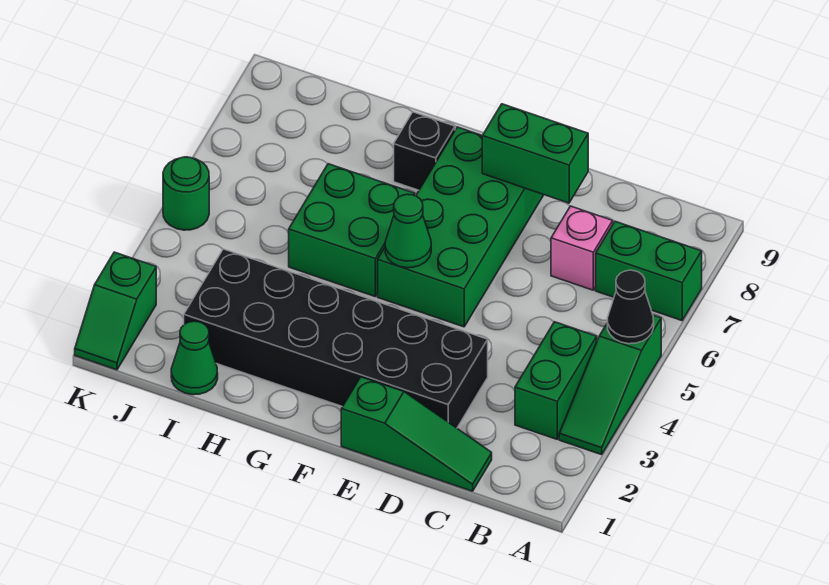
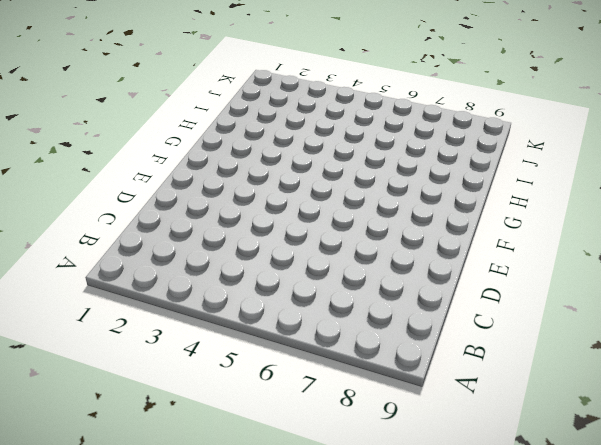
none -> green 1x3 slope [559,315,661,455]
none -> green 1x2 brick [596,221,702,321]
none -> green 1x2 brick [515,322,597,439]

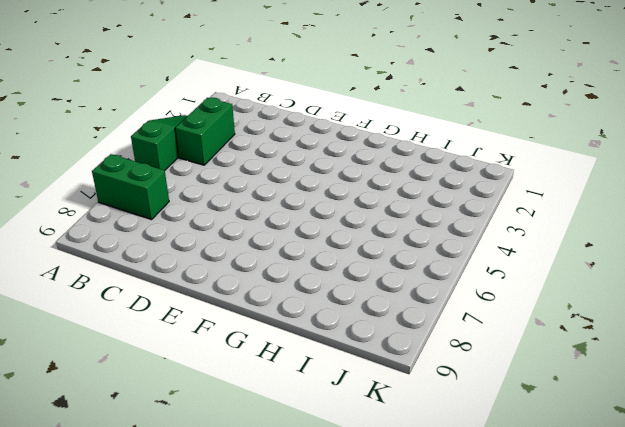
none -> green 1x3 slope [341,377,492,491]
none -> pink 1x1 brick [551,206,613,290]
none -> black 2x6 brick [184,249,488,428]

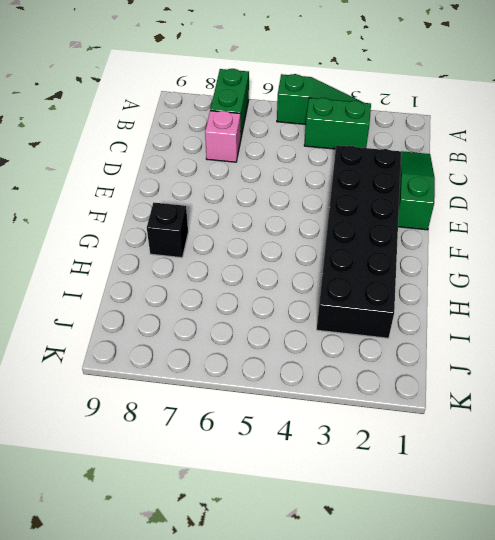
none -> green 2x4 brick [378,127,543,327]
none -> green 2x2 brick [289,164,415,296]
none -> green 1x1 cone [171,321,218,395]

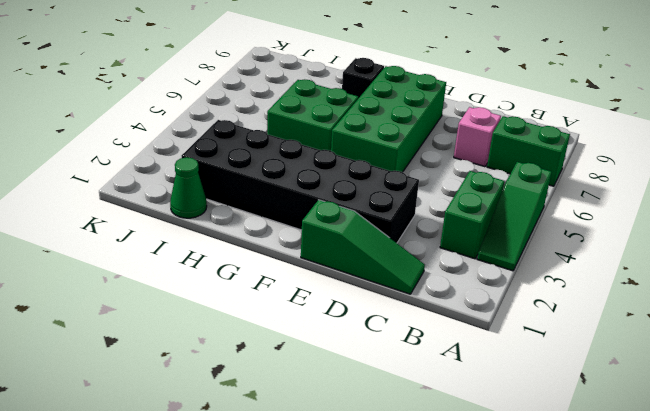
none -> green 1x2 slope [75,252,156,370]
none -> green 1x1 round brick [163,157,209,230]
none -> black 1x1 cone [607,270,654,344]

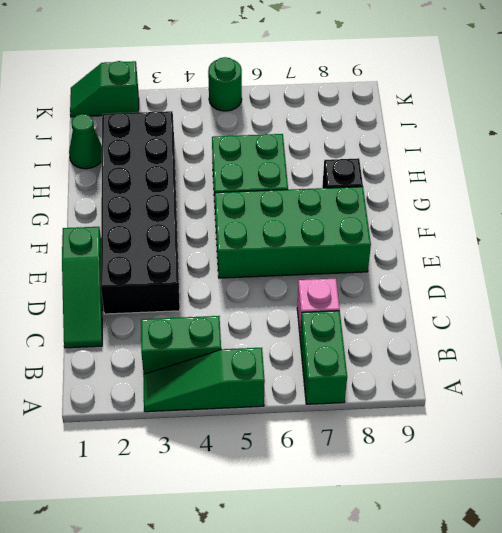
none -> black 1x1 cone [607,270,654,344]
none -> green 1x2 brick [482,104,588,203]
none -> green 1x1 cone [385,194,431,268]

